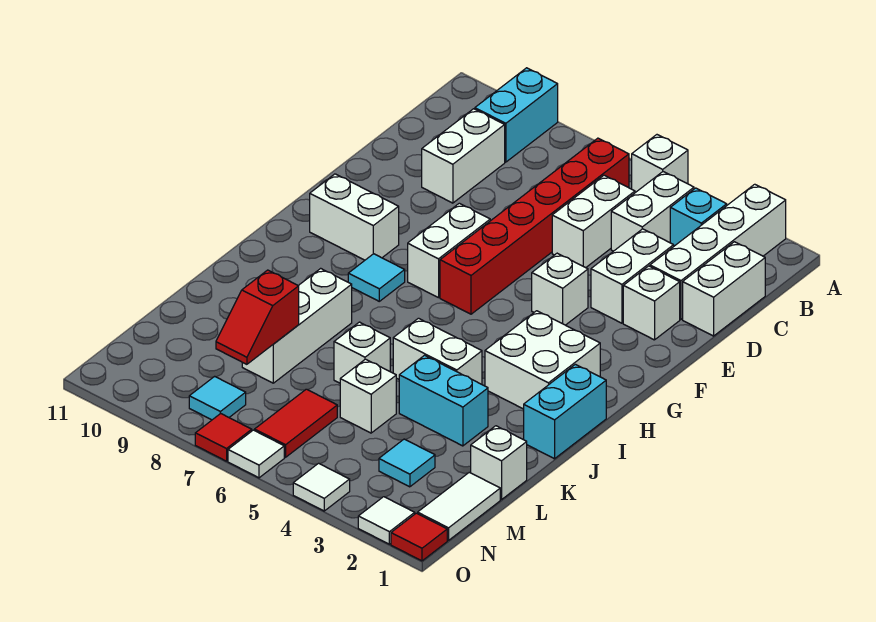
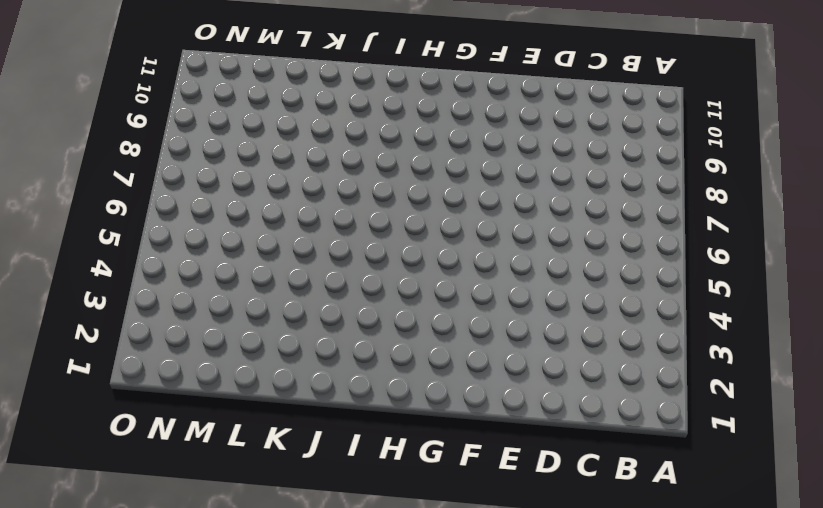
none -> white 1x4 brick [650,184,786,319]
none -> white 1x1 brick [632,135,688,193]
none -> cyan 1x2 brick [475,68,558,162]
none -> cyan 1x1 brick [670,188,727,246]

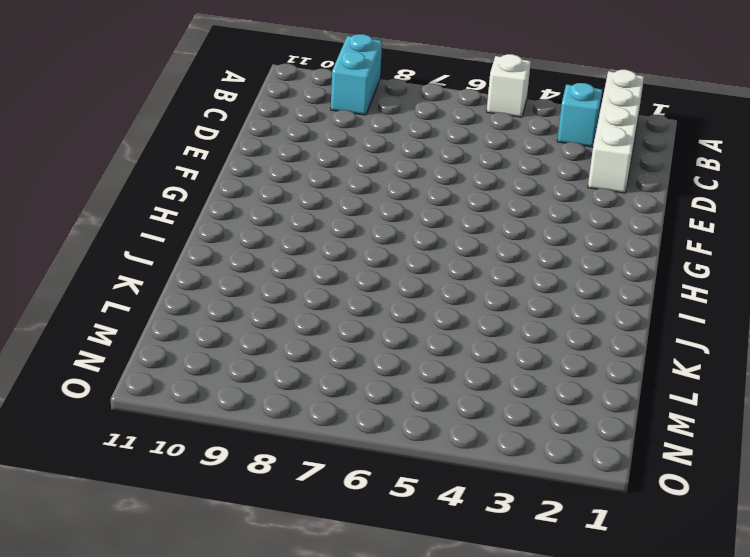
none -> white 1x2 brick [611,172,694,251]
none -> red 1x6 brick [440,138,629,314]
none -> white 1x2 brick [683,242,765,336]
none -> white 1x2 brick [552,175,635,268]

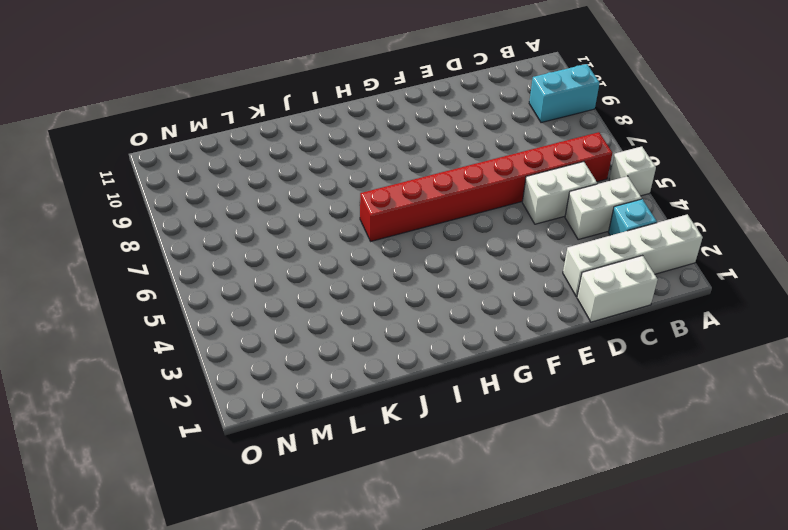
red 1x8 brick [360,132,612,241] -> red 1x6 brick [440,138,629,314]
none -> white 1x2 brick [422,109,505,203]
none -> white 1x2 brick [591,229,674,323]
none -> white 1x1 brick [623,266,680,340]
none -> white 1x1 brick [532,253,588,325]

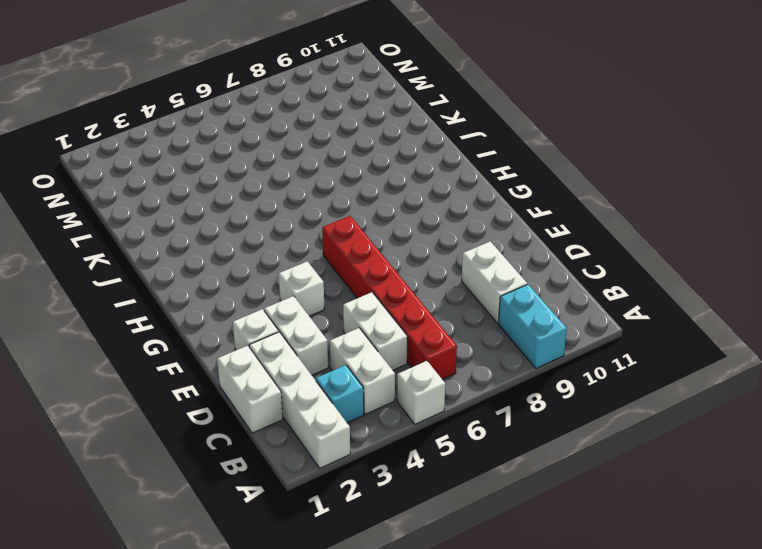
none -> white 1x2 brick [408,203,490,298]
none -> white 1x2 brick [310,174,399,260]
none -> white 2x2 brick [485,311,600,409]
none -> cyan 1x1 tile [348,254,405,301]

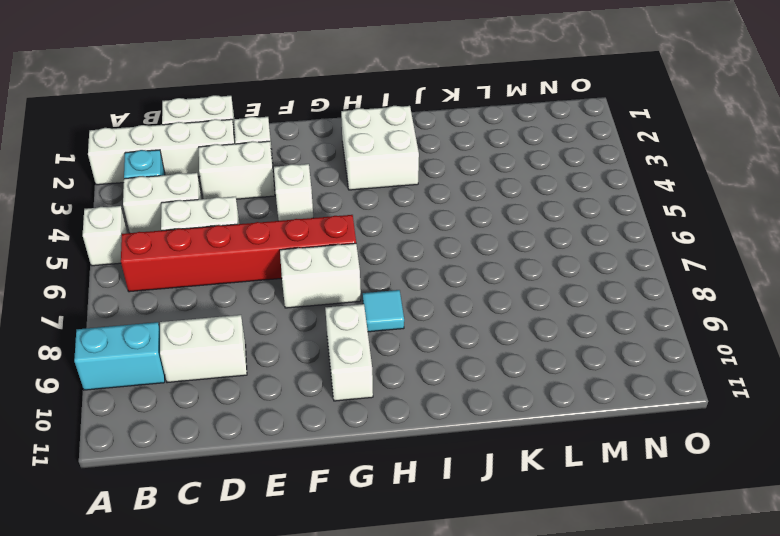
none -> cyan 1x2 brick [524,364,606,459]
none -> white 1x2 brick [393,318,482,384]
none -> white 1x3 brick [242,268,352,383]
none -> cyan 1x2 brick [399,355,488,446]

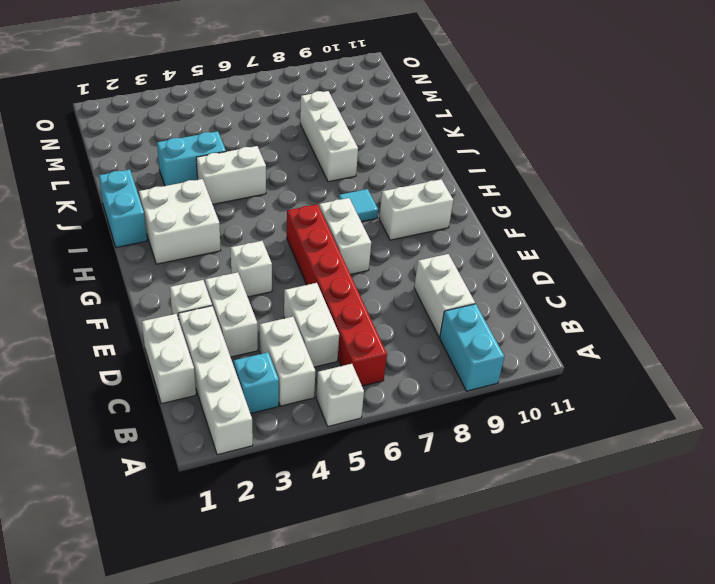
none -> white 1x1 brick [334,322,390,383]
none -> white 1x1 brick [471,426,527,500]
none -> white 1x1 brick [340,359,396,433]
none -> white 1x2 tile [418,472,500,540]

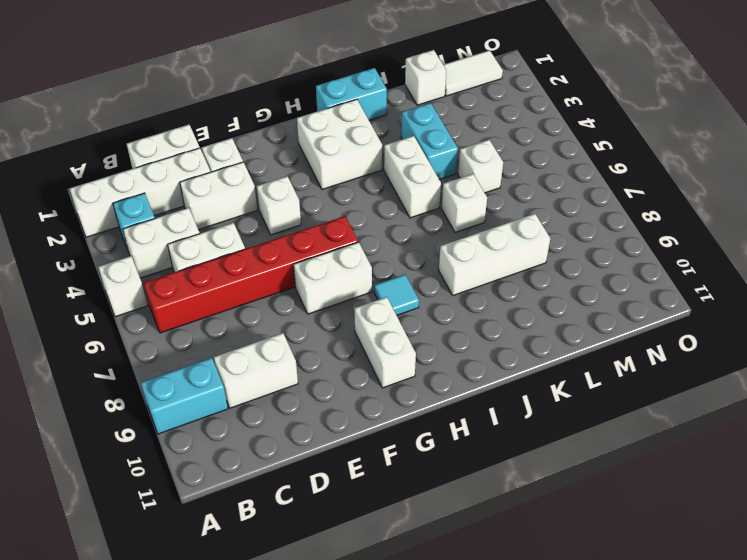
none -> cyan 1x1 tile [379,439,435,487]
none -> red 1x2 tile [255,389,337,457]
none -> cyan 1x1 tile [189,376,246,420]
none -> red 1x1 tile [391,513,447,561]

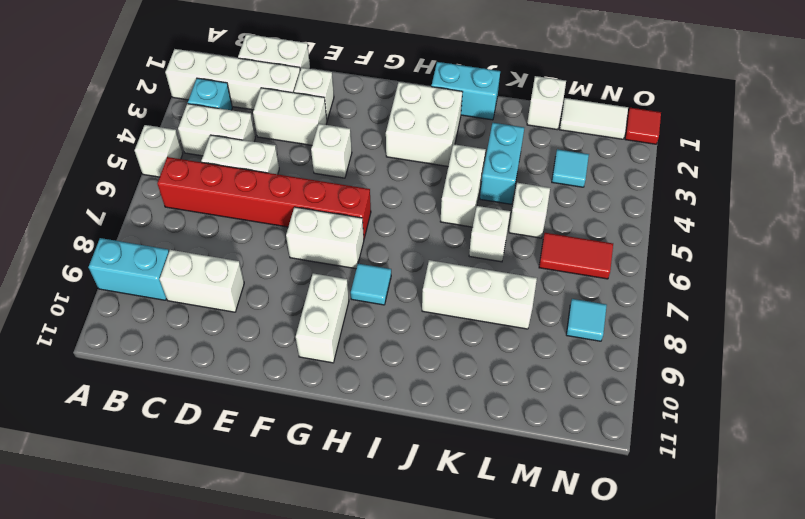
none -> white 1x1 tile [358,497,415,544]
none -> white 1x1 tile [293,463,350,511]
none -> white 1x1 tile [228,430,284,478]
none -> red 1x1 tile [195,413,252,461]

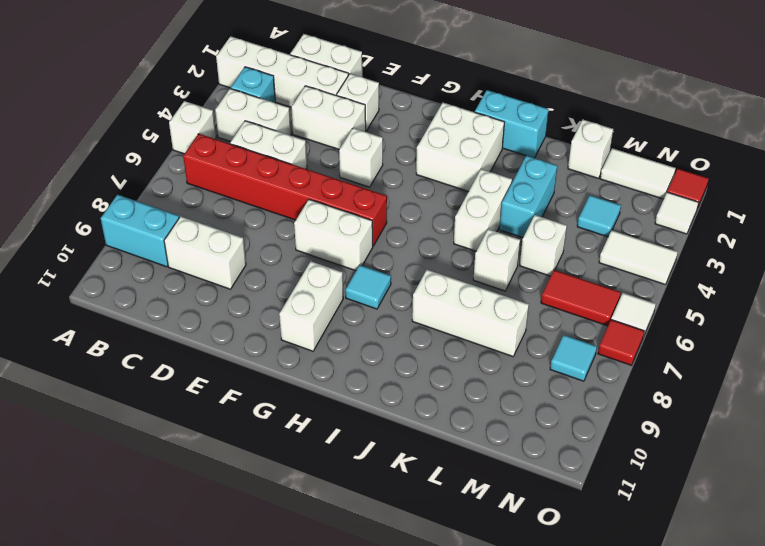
white 1x2 tile [599,230,678,285] -> white 1x1 tile [293,463,350,511]
none -> red 1x2 slope [216,270,299,364]

